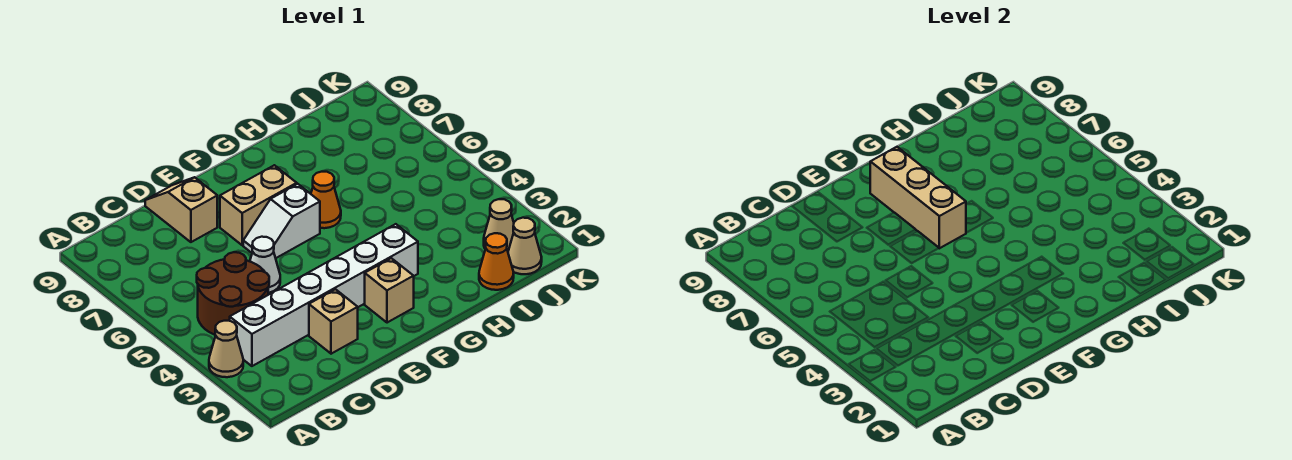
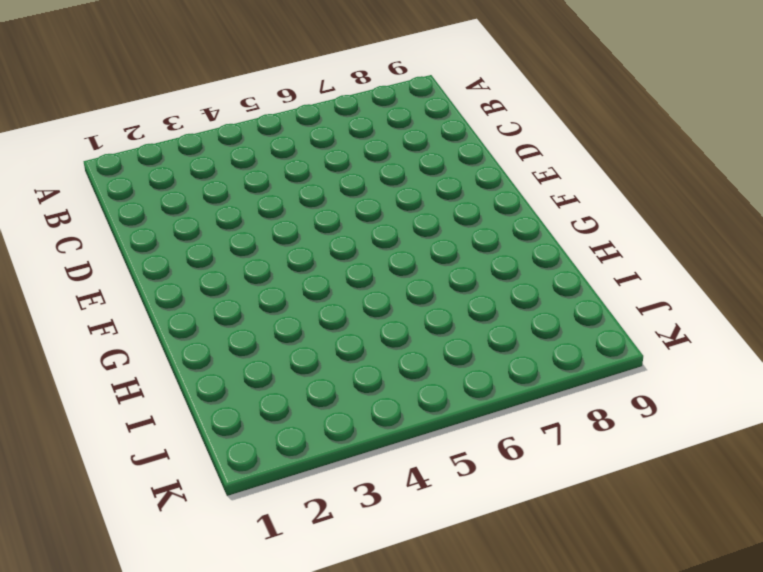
none -> tan 1x1 cone [209,321,243,377]
none -> white 1x6 brick [230,224,418,366]
none -> brown 2x2 round brick [197,252,269,335]

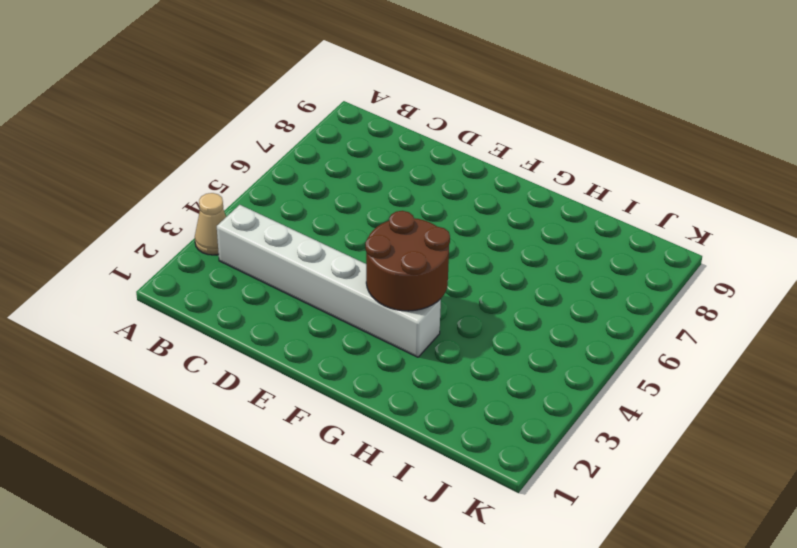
brown 2x2 round brick [365,211,450,311] -> brown 2x2 round brick moved to [197,252,269,335]
none -> tan 1x1 brick [309,289,358,354]
none -> white 1x1 cone [250,237,280,293]
none -> tan 1x2 slope [145,177,217,242]

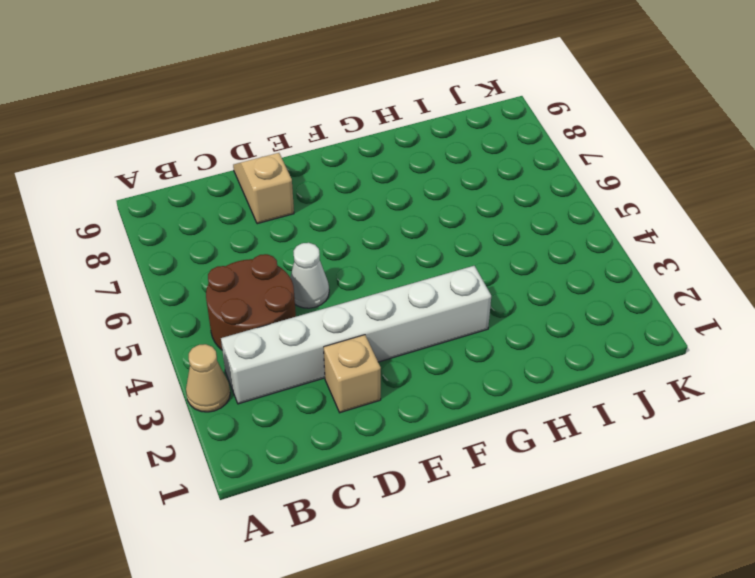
none -> white 1x2 slope [243,184,320,258]
none -> tan 1x2 brick [220,165,297,245]
none -> tan 1x1 brick [365,258,414,323]

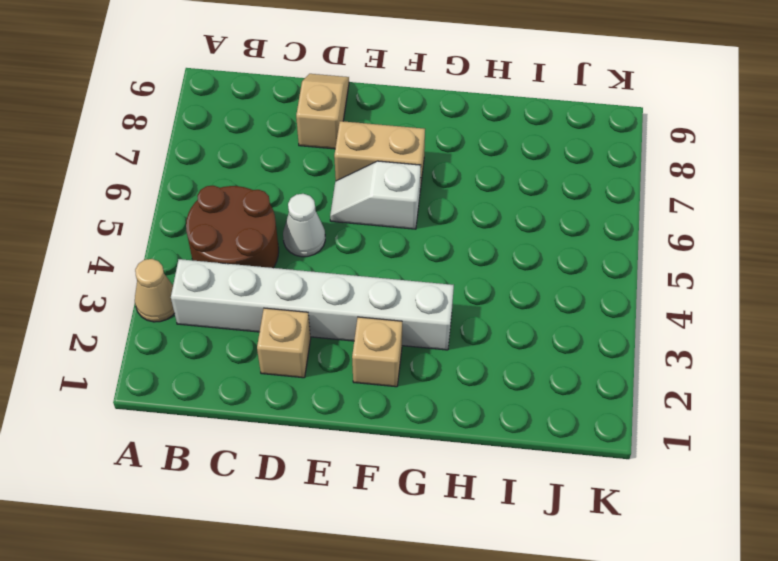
none -> orange 1x1 cone [311,172,341,228]
none -> orange 1x1 cone [479,233,514,290]
none -> tan 1x1 cone [508,218,542,274]

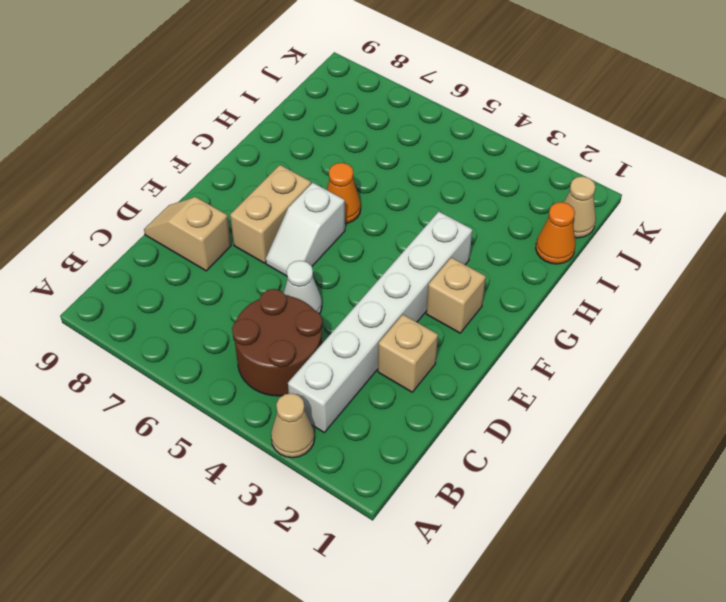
none -> tan 1x1 cone [484,199,514,251]
none -> tan 1x3 brick [870,147,966,248]

